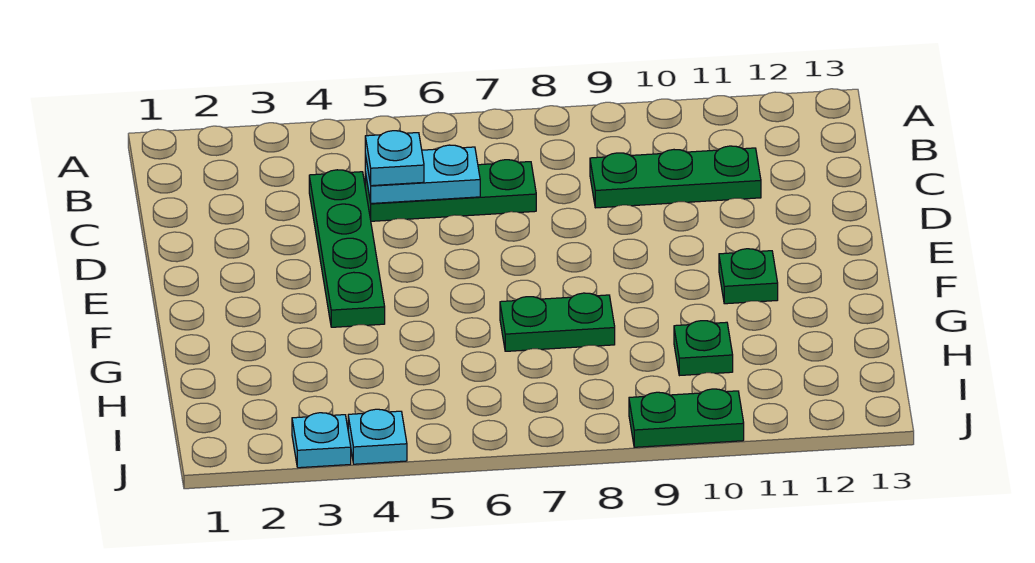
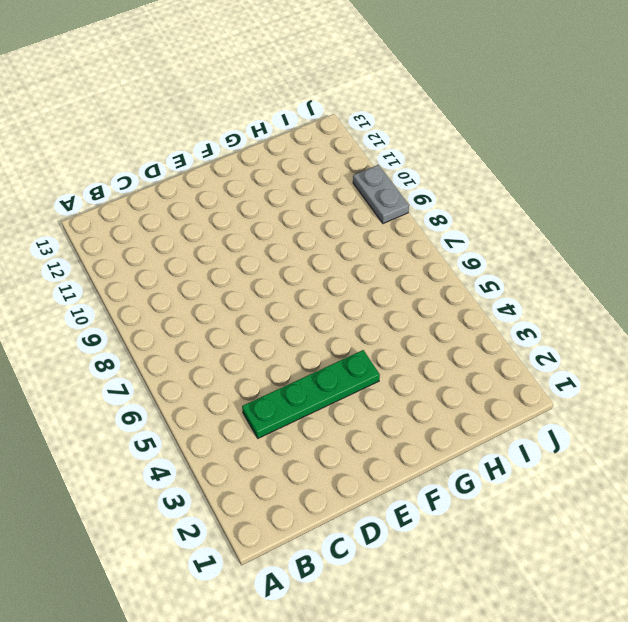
grey 1x2 plate [353,165,409,224] -> green 1x2 plate [629,389,744,447]
none -> green 1x3 plate [365,160,536,221]
none -> green 1x3 plate [590,146,761,208]

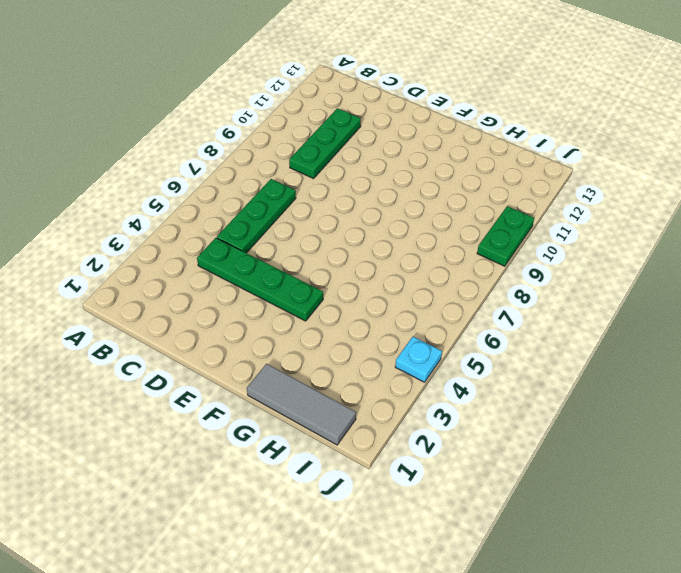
grey 1x3 tile [247,364,356,445] -> none
none -> green 1x1 plate [719,249,778,304]
none -> green 1x2 plate [500,293,615,351]

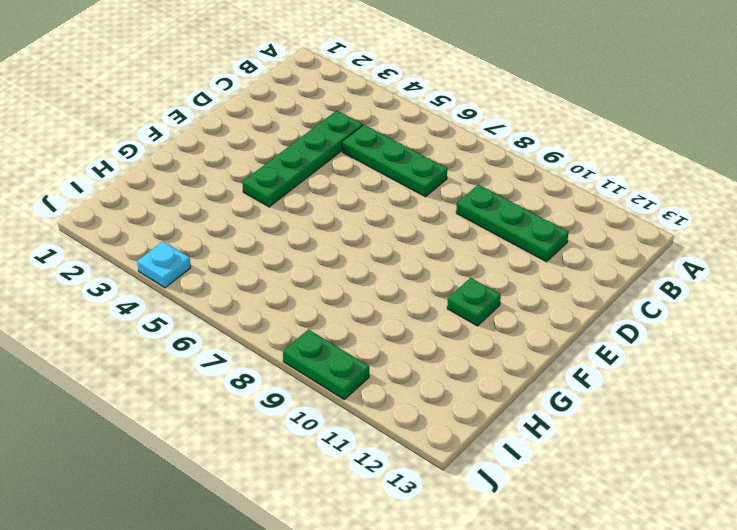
none -> green 1x2 plate [500,293,615,351]
none -> green 1x1 plate [674,321,733,376]

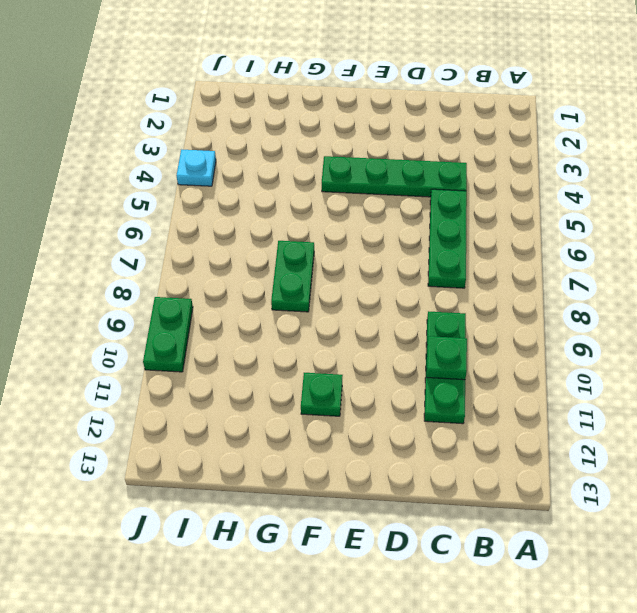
green 1x1 plate [426,336,467,380] -> green 1x1 plate moved to [674,321,733,376]
none -> cyan 1x1 plate [292,413,351,468]
none -> cyan 1x2 plate [365,145,480,203]

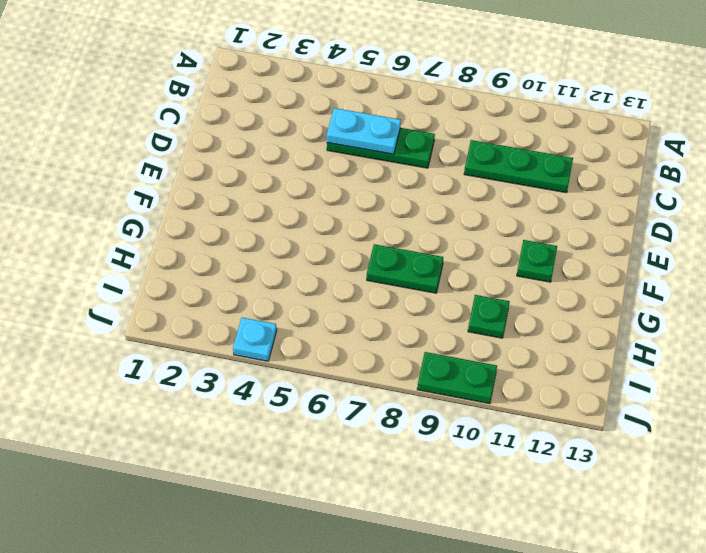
none -> green 1x4 plate [309,170,385,327]
none -> cyan 1x1 plate [292,413,351,468]

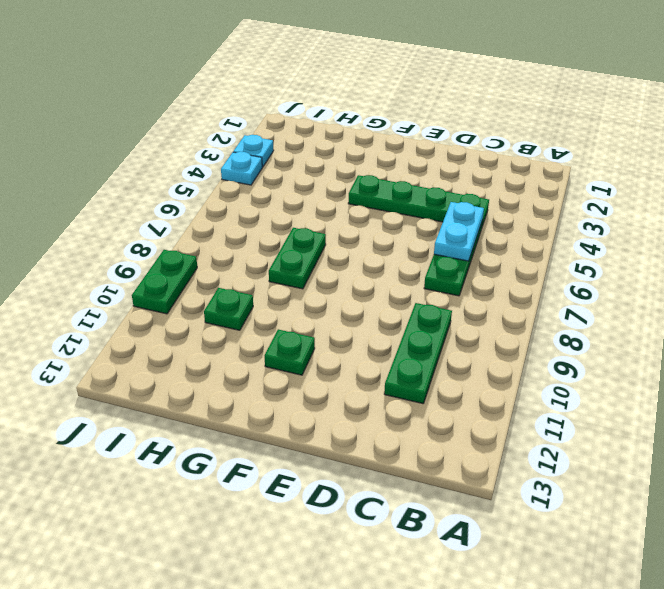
none -> cyan 1x1 plate [365,131,424,186]

